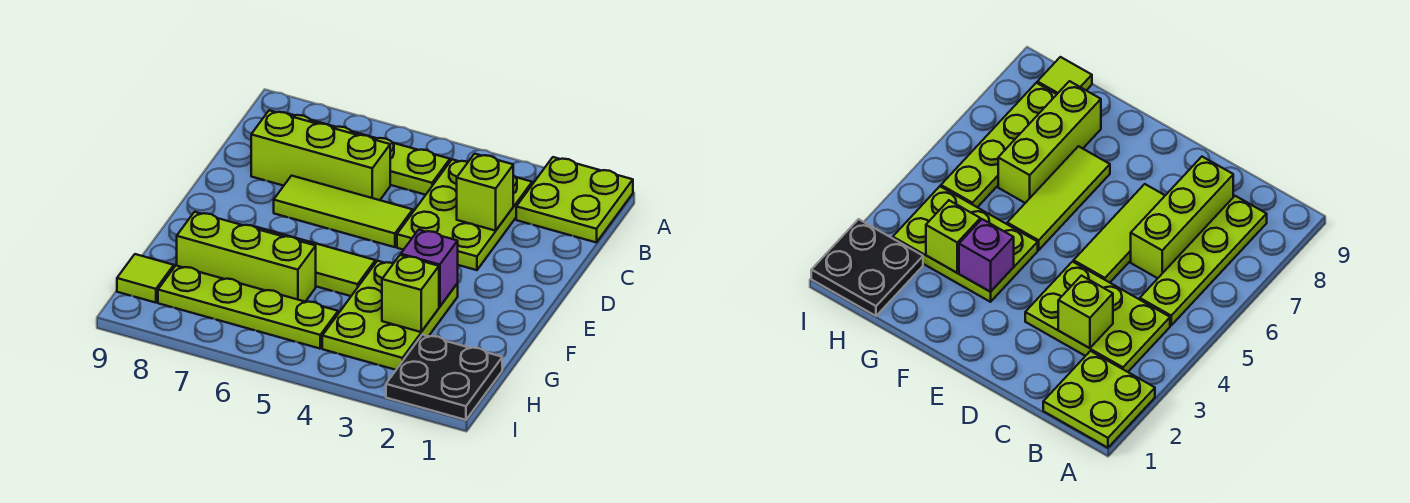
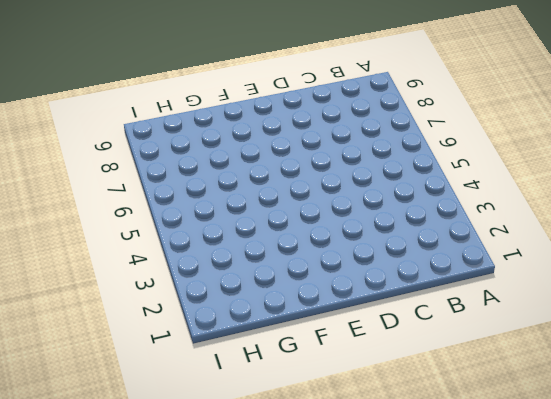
none -> lime 2x2 plate [516,157,633,243]
none -> lime 2x3 plate [397,159,532,270]
none -> lime 1x4 plate [289,114,450,195]

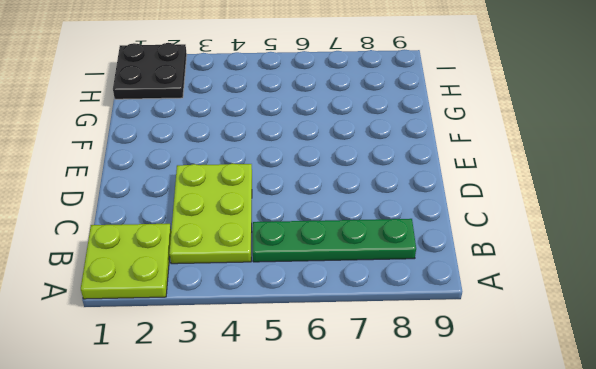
green 1x4 plate [253,219,416,262] -> lime 1x4 plate [289,114,450,195]
none -> lime 1x3 brick [251,110,390,200]
none -> lime 1x3 tile [274,176,413,247]
none -> lime 2x3 plate [322,261,458,370]

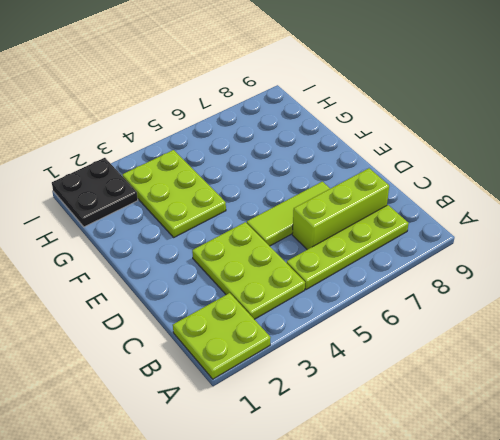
none -> lime 1x3 tile [254,226,375,296]
none -> lime 1x3 brick [177,212,316,302]
none -> lime 1x4 plate [158,266,338,349]

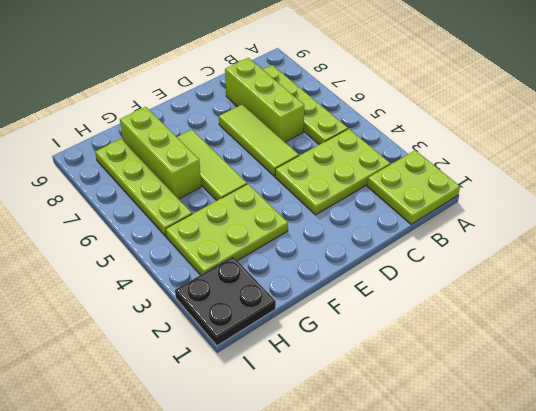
none -> lime 1x1 tile [117,254,174,303]
none -> lime 1x1 brick [457,154,513,231]
none -> purple 1x1 brick [401,230,458,307]

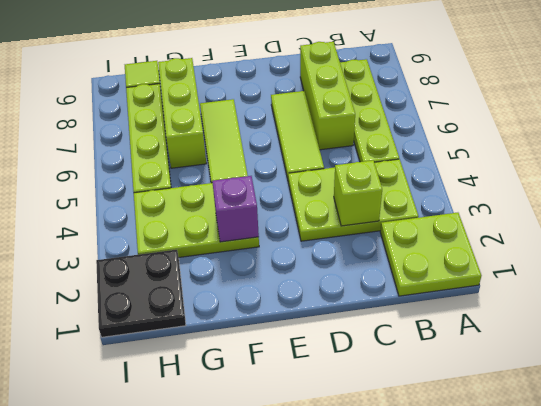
none -> lime 1x1 brick [382,255,439,332]

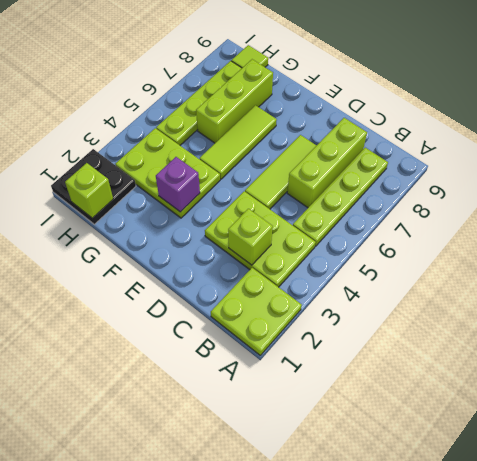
lime 1x1 brick [65,163,113,218] -> lime 1x1 brick moved to [382,255,439,332]

